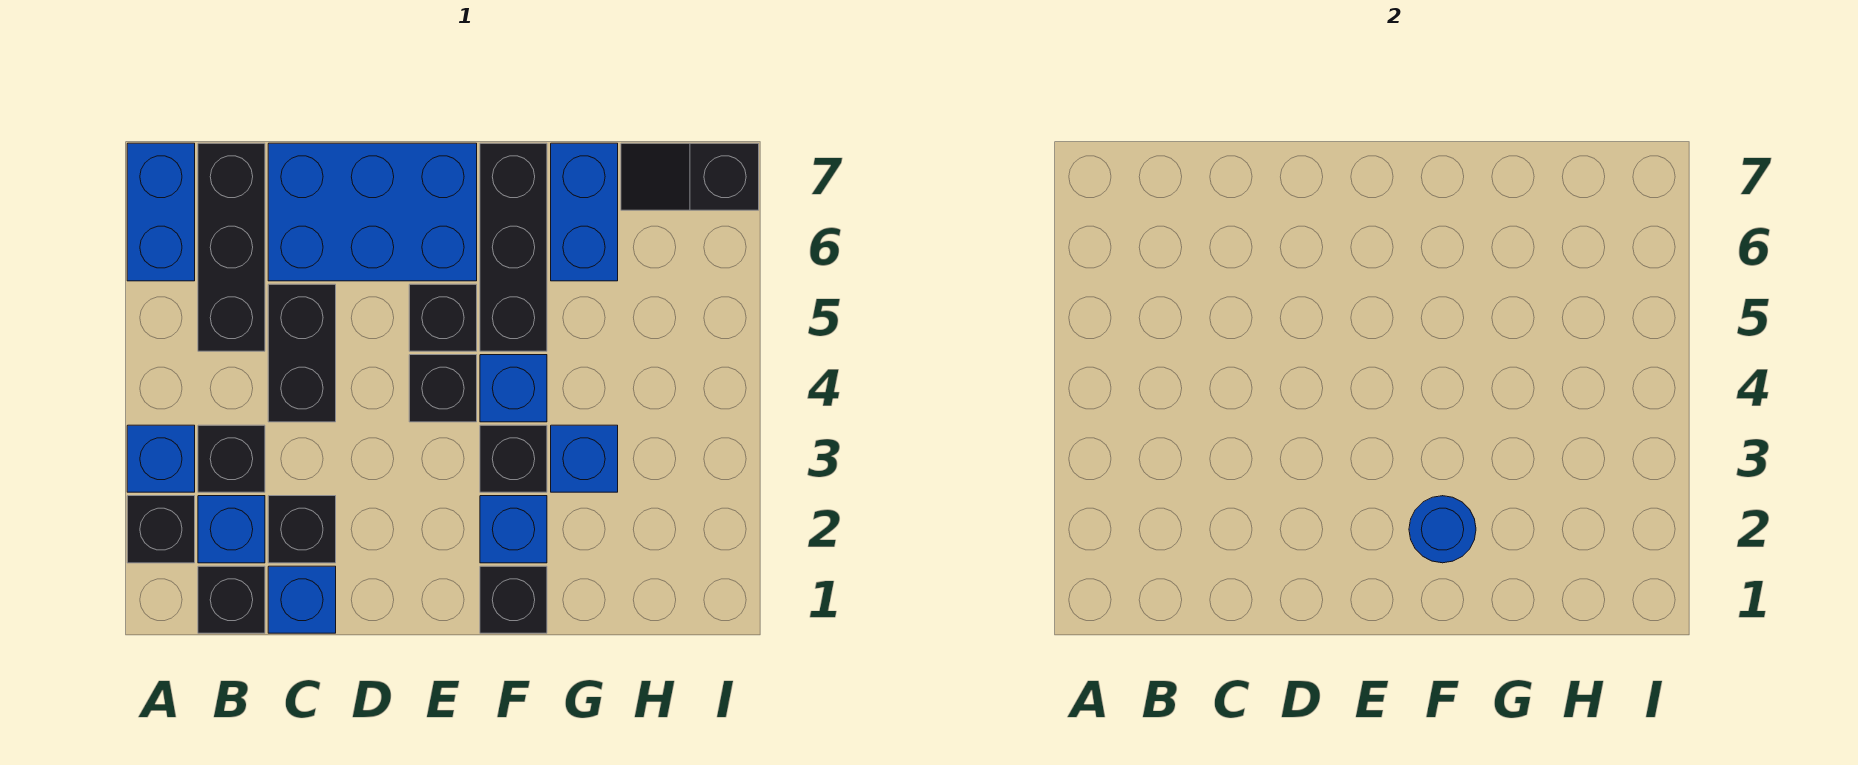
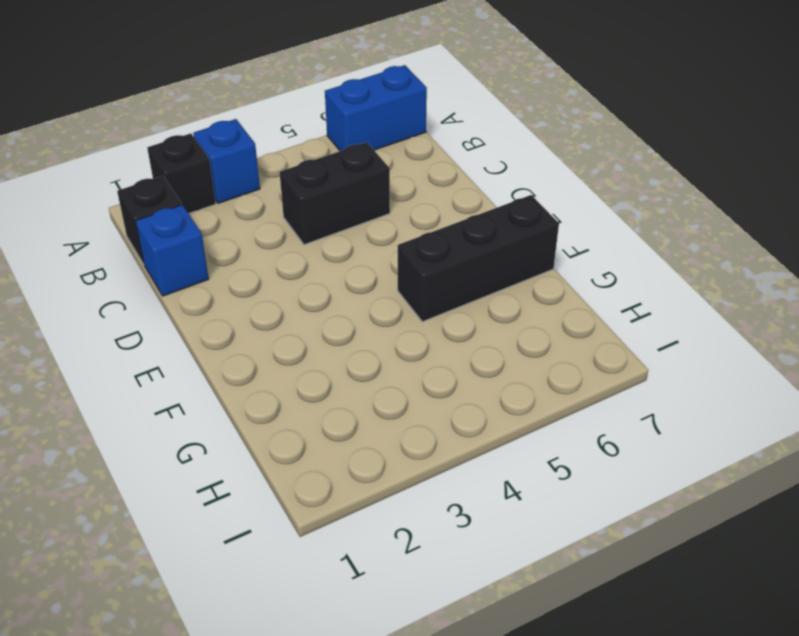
none -> blue 1x1 brick [198,496,265,563]
none -> black 1x1 brick [198,425,265,492]
none -> black 1x3 brick [198,143,265,351]

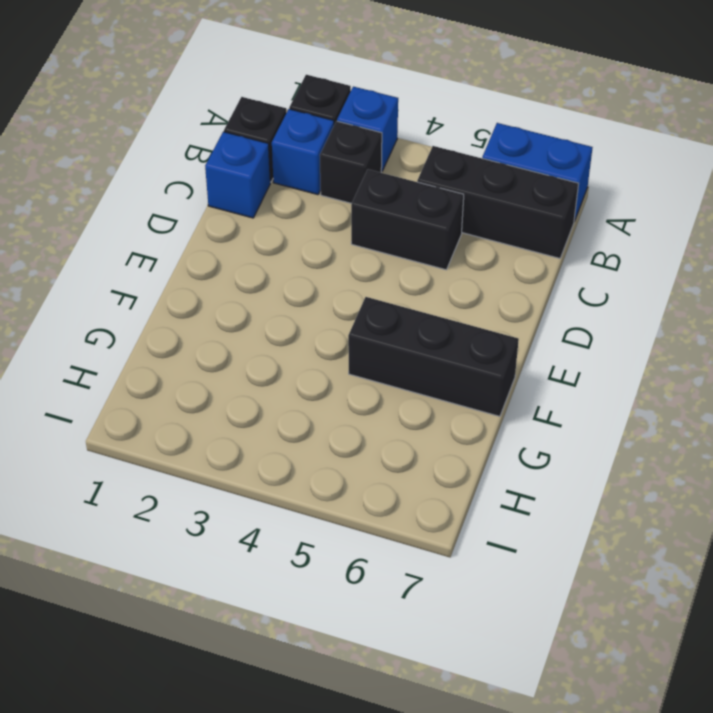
none -> black 1x1 brick [268,496,336,563]
none -> blue 2x3 brick [268,143,477,281]
none -> black 1x1 brick [409,355,477,422]

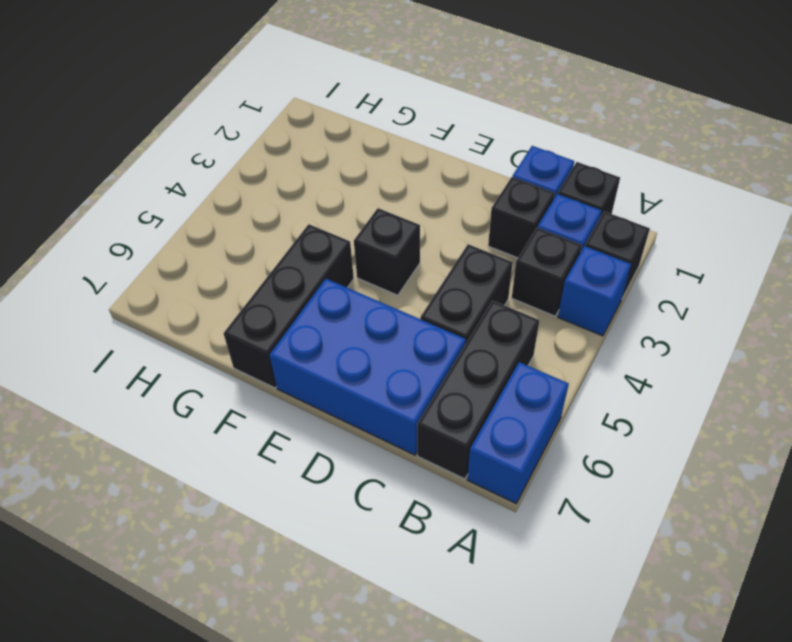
none -> black 1x1 brick [409,284,477,351]
none -> black 1x1 brick [480,566,547,633]
none -> blue 1x1 brick [480,496,547,563]

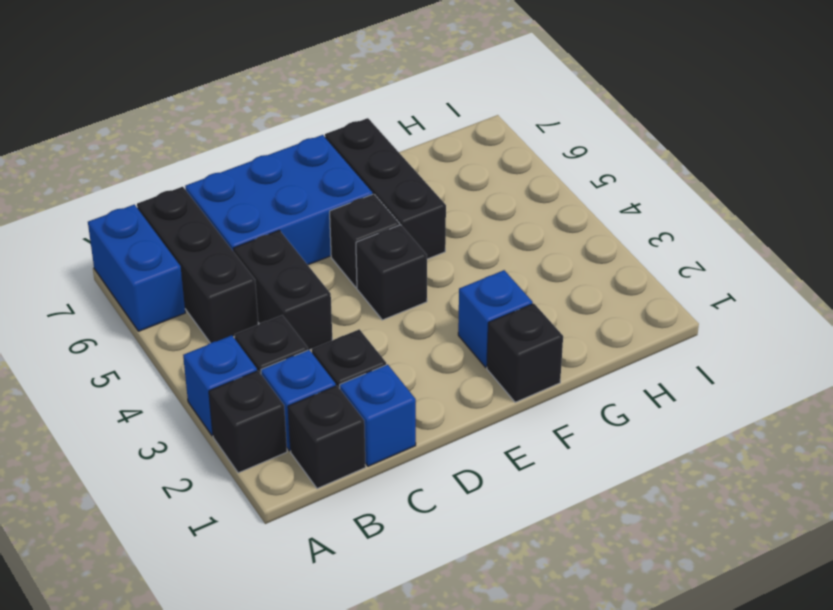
none -> black 1x1 brick [480,425,547,492]
none -> blue 1x1 brick [480,355,547,422]
none -> blue 1x1 brick [551,425,618,492]

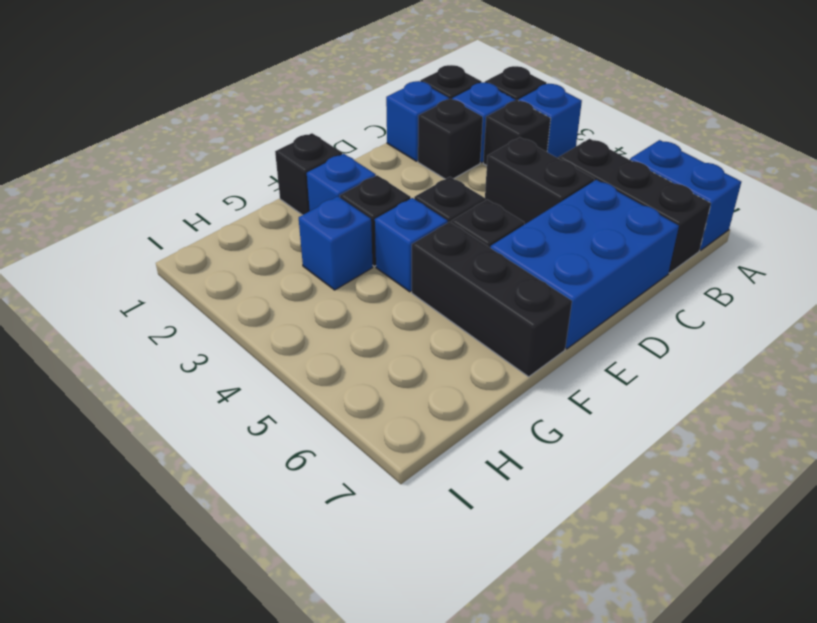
none -> blue 1x2 brick [551,143,618,281]
none -> black 1x2 slope [621,143,759,210]
none -> blue 1x1 round brick [1409,496,1476,563]

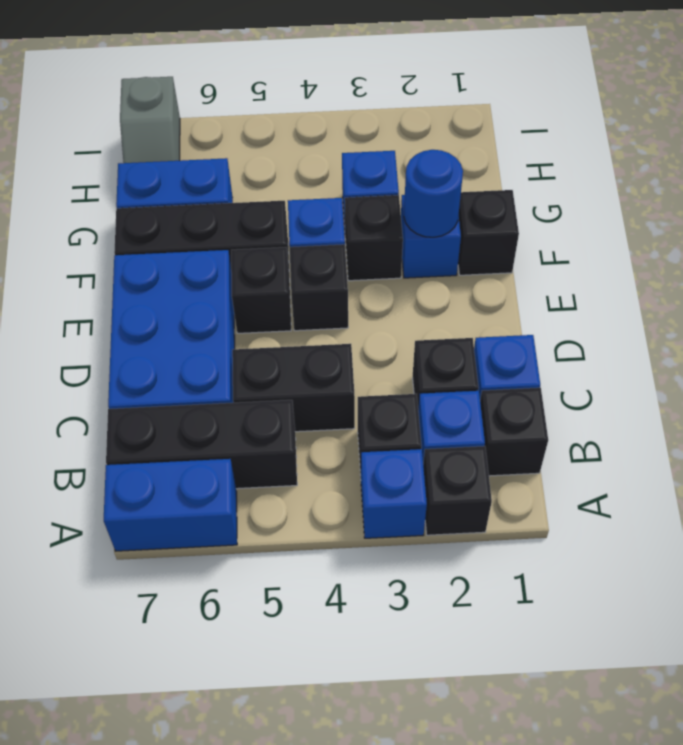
grey 1x2 slope [120,77,180,163] -> black 1x2 slope [621,143,759,210]

